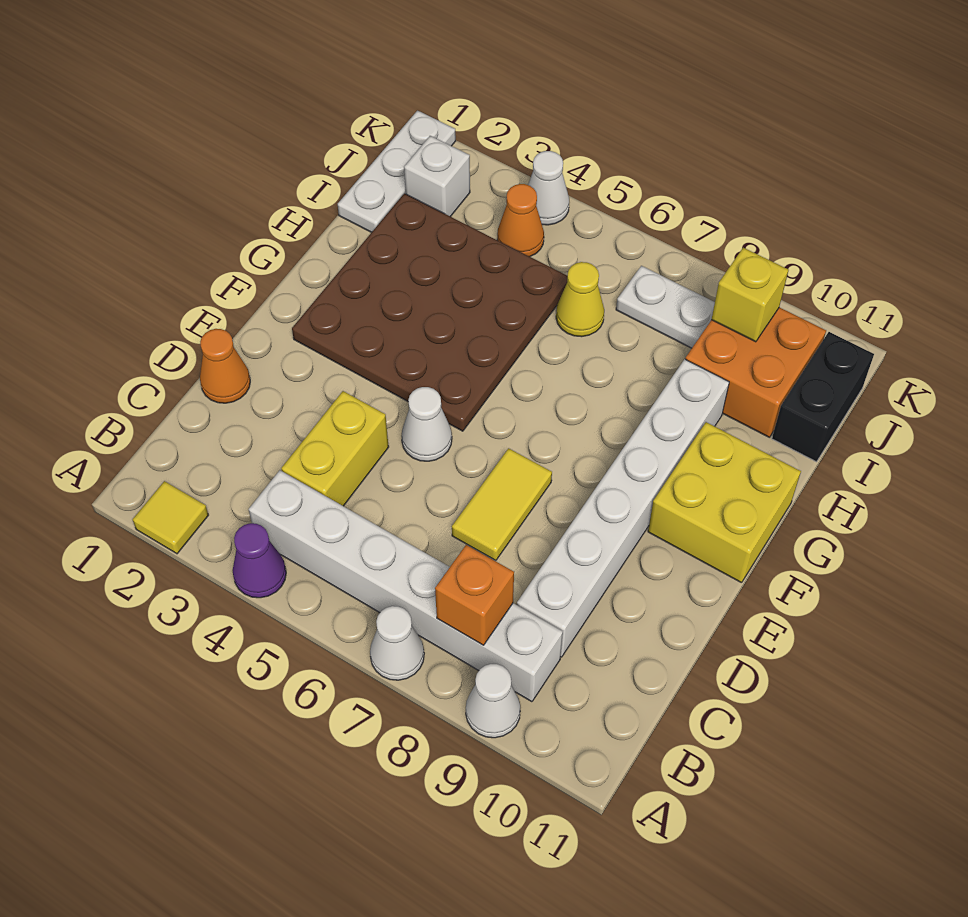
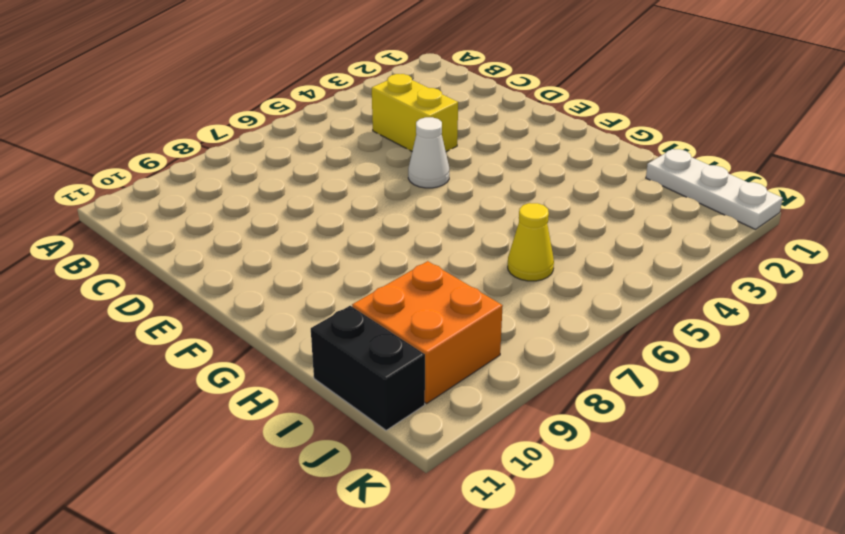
none -> yellow 1x1 tile [133,481,208,554]
none -> purple 1x1 cone [233,523,286,598]
none -> white 1x1 cone [370,606,424,680]

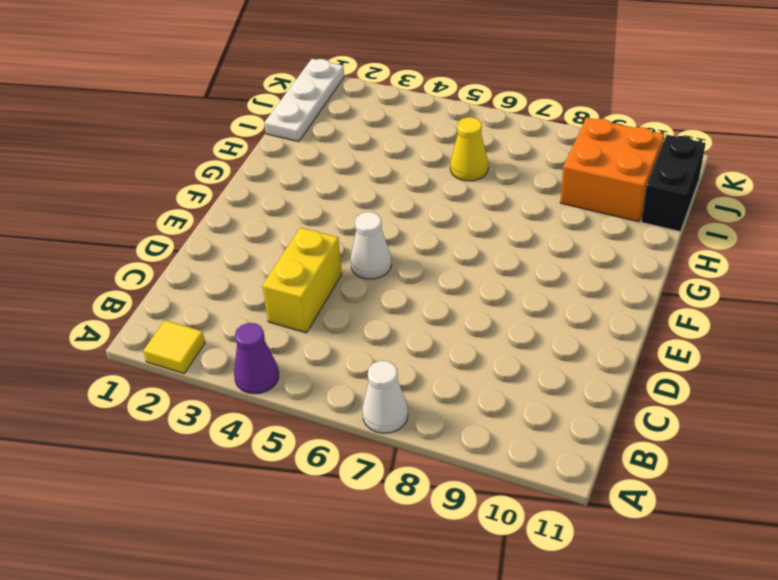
none -> white 1x1 cone [466,664,520,738]
none -> white 1x6 brick [249,470,563,702]
none -> white 1x6 brick [517,359,729,657]

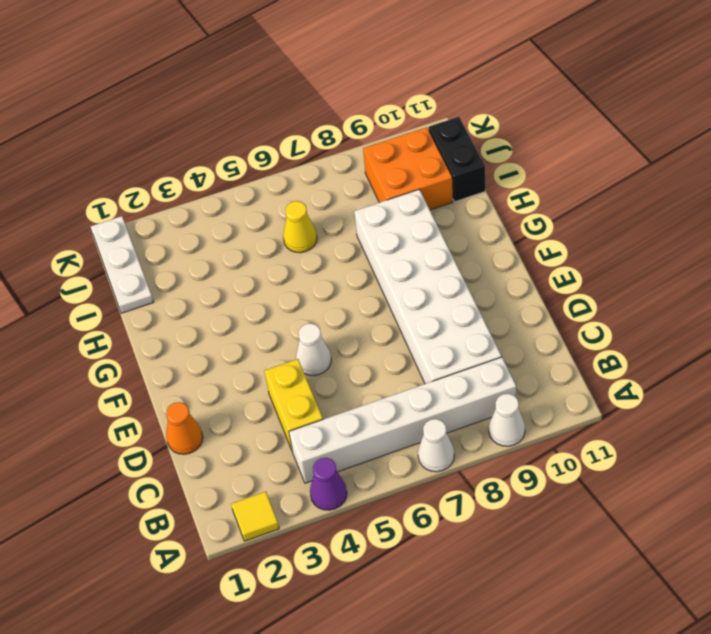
white 2x6 brick [354,189,501,384] -> white 1x6 brick [517,359,729,657]
none -> yellow 1x2 tile [452,448,552,560]
none -> brown 4x4 plate [292,193,567,431]
none -> yellow 2x2 brick [648,422,801,583]

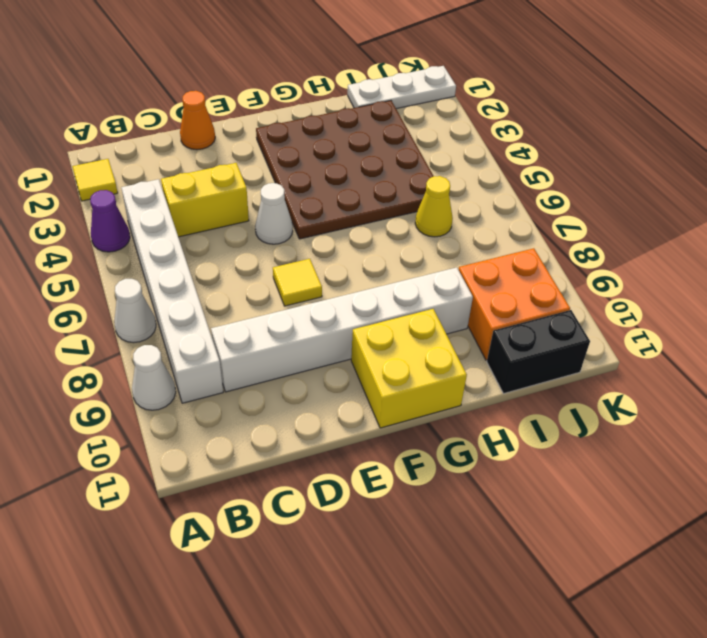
yellow 1x1 tile [273,259,322,306] -> yellow 1x2 tile [452,448,552,560]
none -> white 1x1 brick [404,136,470,217]
none -> orange 1x1 cone [497,184,544,257]
none -> white 1x2 plate [616,266,715,348]

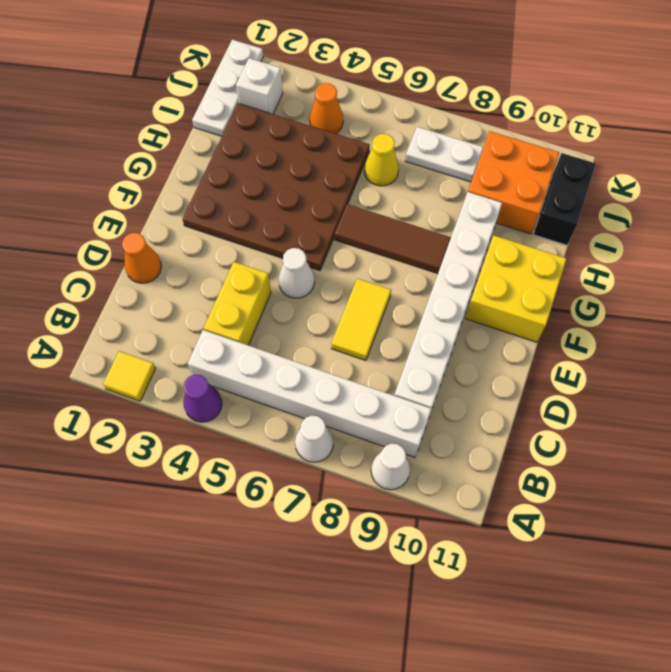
brown 1x3 tile [335,204,451,273] -> none
none -> white 1x1 cone [528,151,569,225]
none -> orange 1x1 brick [435,545,514,645]
none -> yellow 1x1 brick [711,248,789,342]

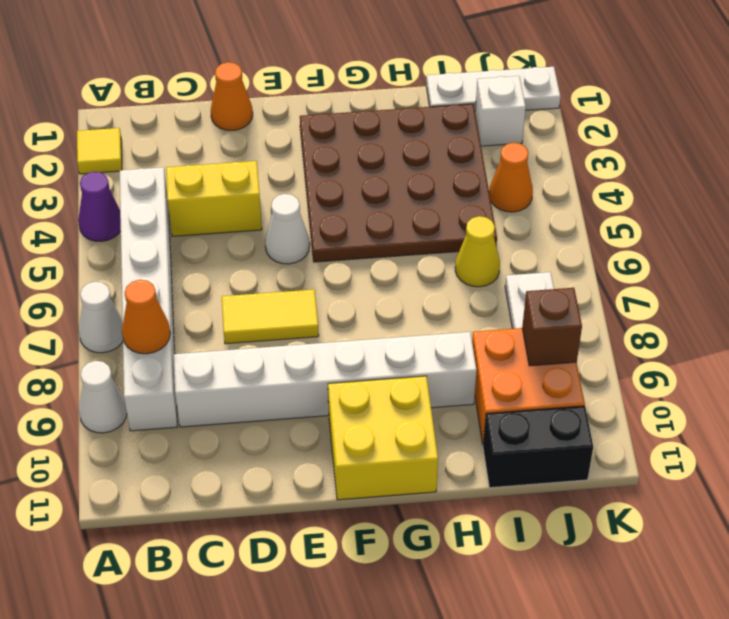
orange 1x1 cone [122,280,170,354] -> orange 1x1 brick [435,545,514,645]
brown 1x1 brick [522,288,582,366] -> yellow 1x1 brick [711,248,789,342]
none -> white 1x1 cone [528,151,569,225]

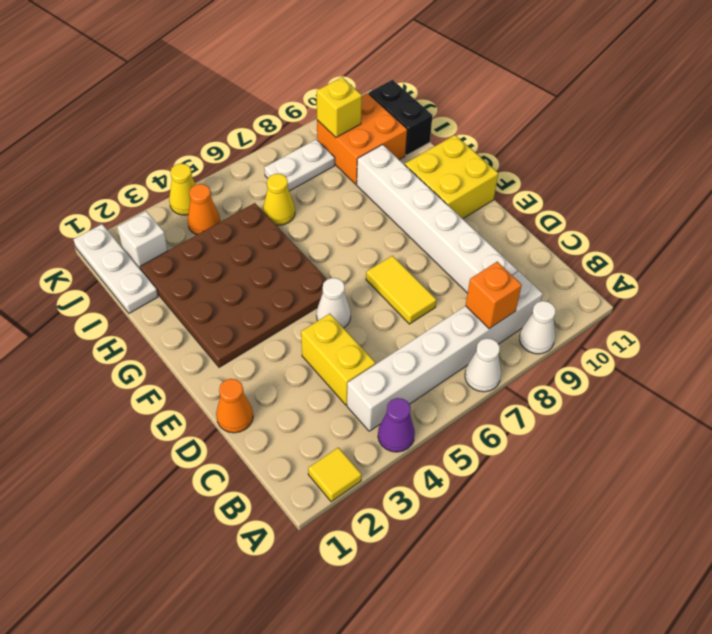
yellow 1x1 cone [169,164,196,215] -> white 1x1 cone [528,151,569,225]

